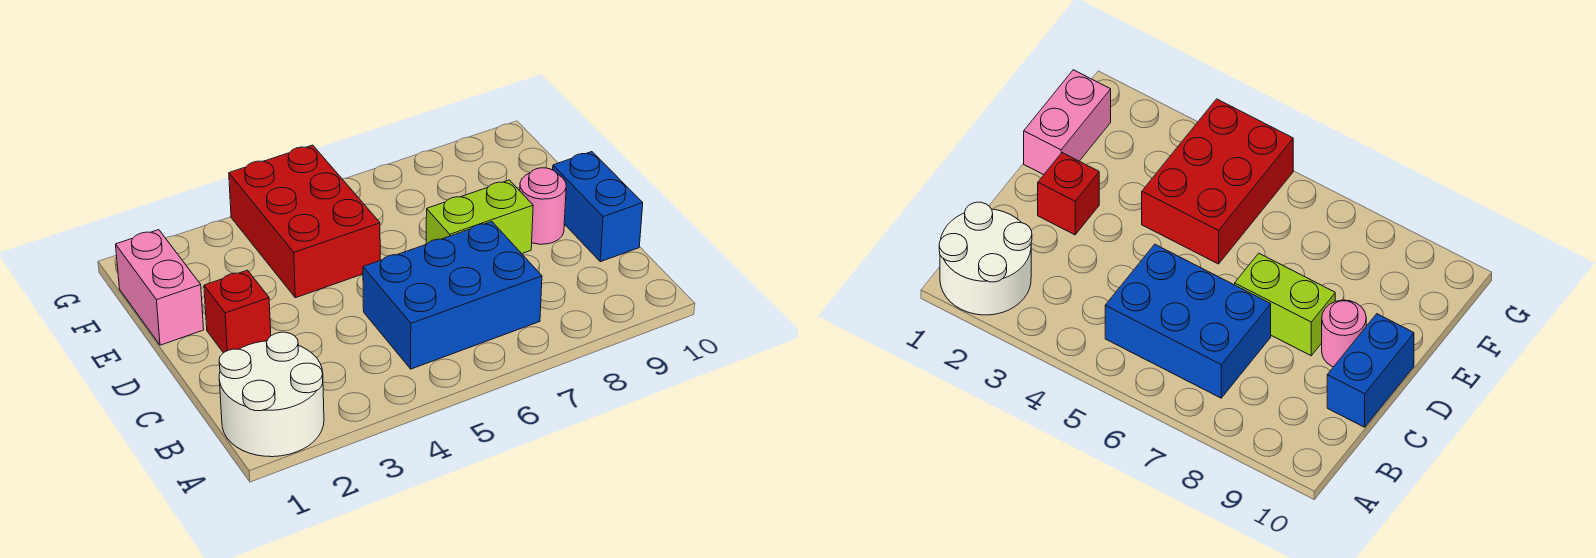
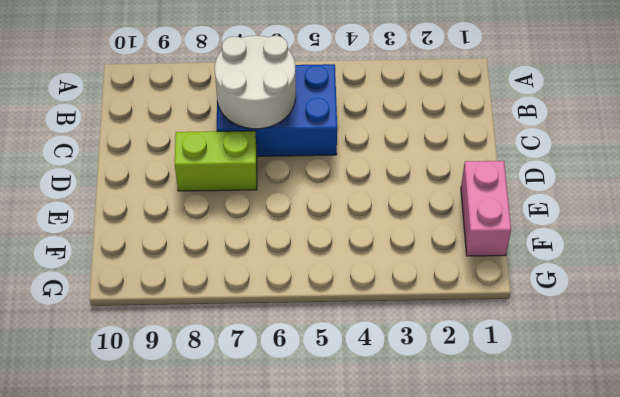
white 2x2 round brick [215,36,296,129] -> white 2x2 round brick moved to [219,332,324,457]
none -> blue 1x2 brick [553,152,643,262]
none -> red 1x1 brick [204,270,271,353]

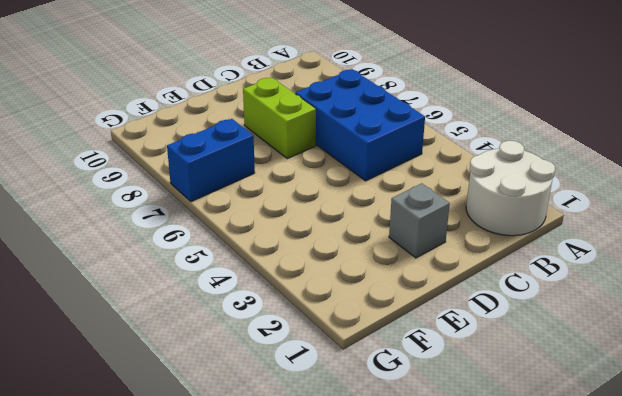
grey 1x1 brick [389,183,450,258] -> red 1x1 brick [204,270,271,353]
blue 1x2 brick [167,119,255,202] -> blue 1x2 brick moved to [553,152,643,262]
none -> pink 1x1 round brick [520,168,566,244]
none -> pink 1x2 brick [116,230,204,345]

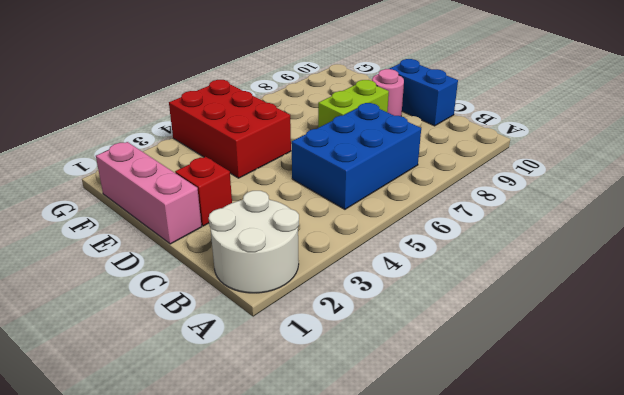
pink 1x3 brick [96,142,202,244] -> pink 1x2 brick [116,230,204,345]

